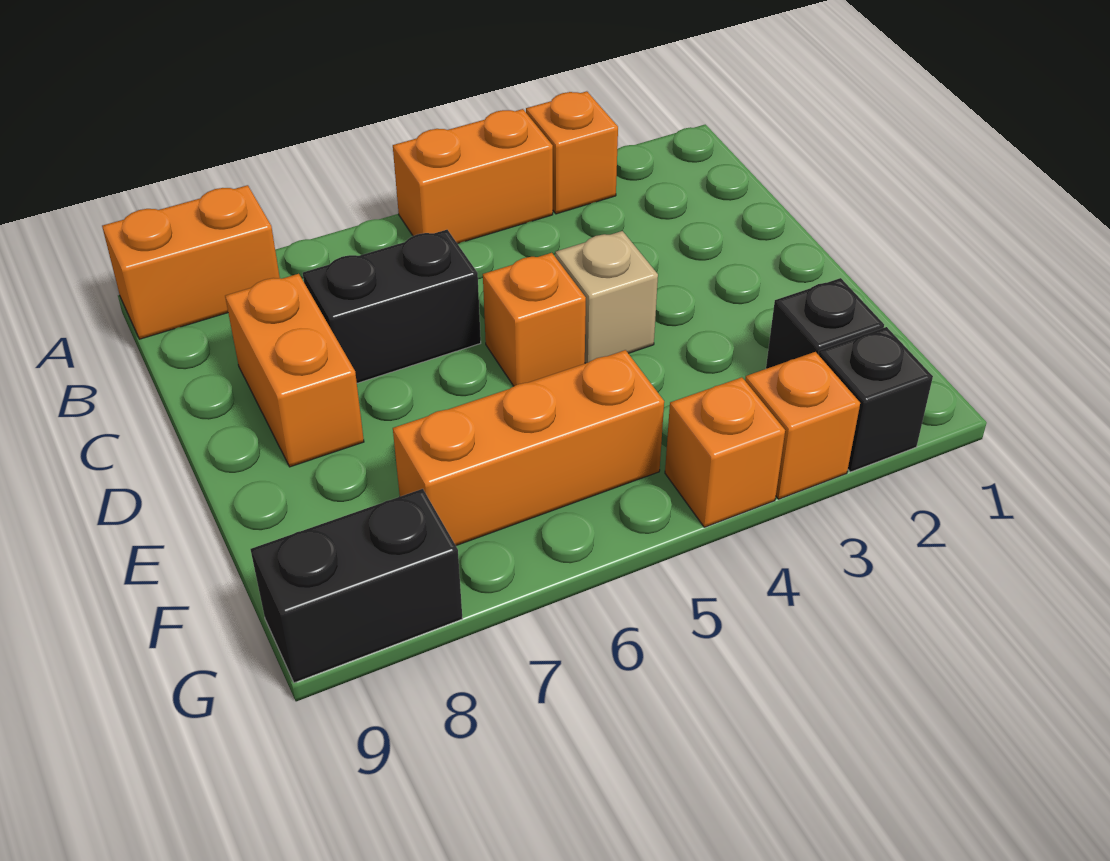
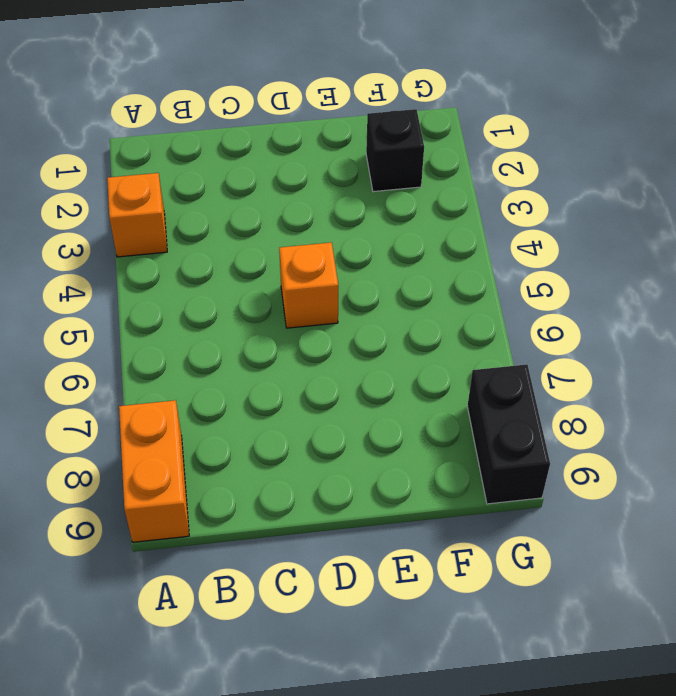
none -> orange 1x2 brick [393,109,553,244]
none -> black 1x2 brick [303,230,481,383]
none -> orange 1x2 brick [225,274,364,467]

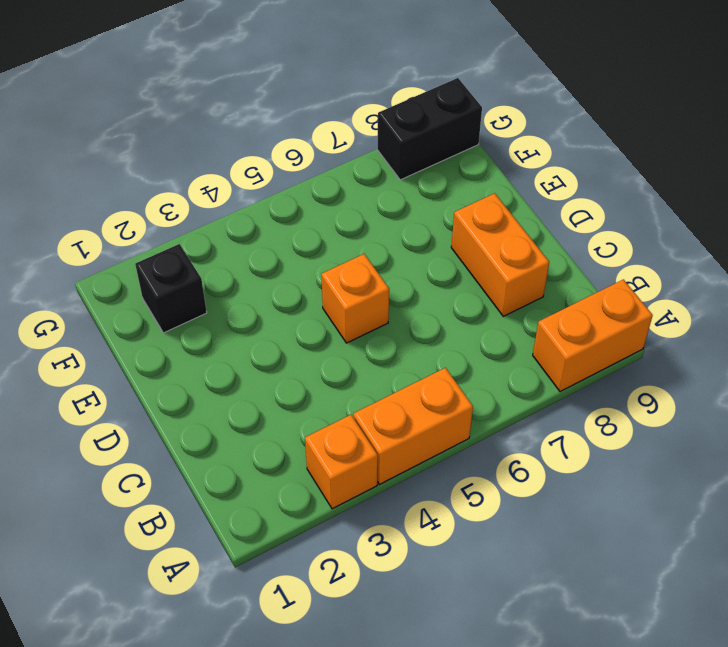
none -> black 1x2 brick [303,230,481,383]
none -> tan 1x1 brick [555,231,658,363]
none -> orange 1x3 brick [393,350,664,546]

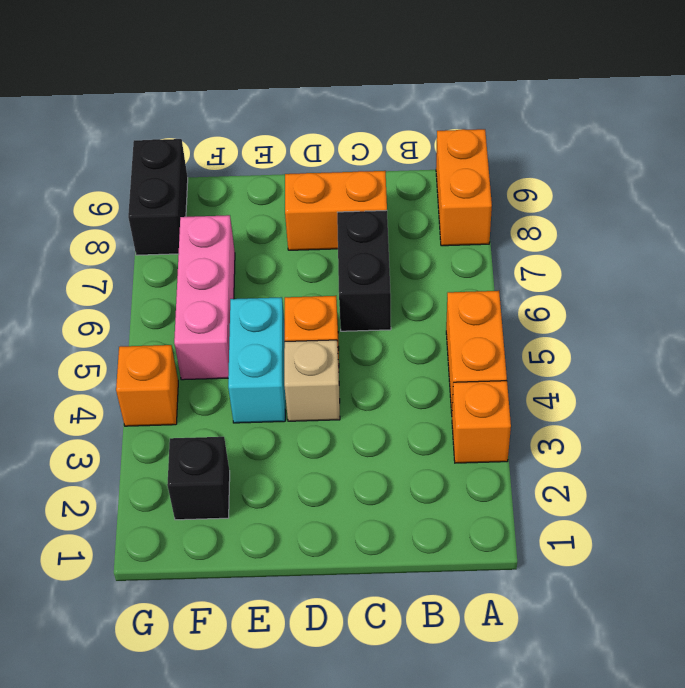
cyan 1x2 brick [228,297,285,423] -> none
pink 1x3 brick [174,215,235,380] -> orange 1x3 brick [393,350,664,546]
none -> black 1x1 brick [818,327,933,472]
none -> orange 1x1 brick [745,352,860,499]

